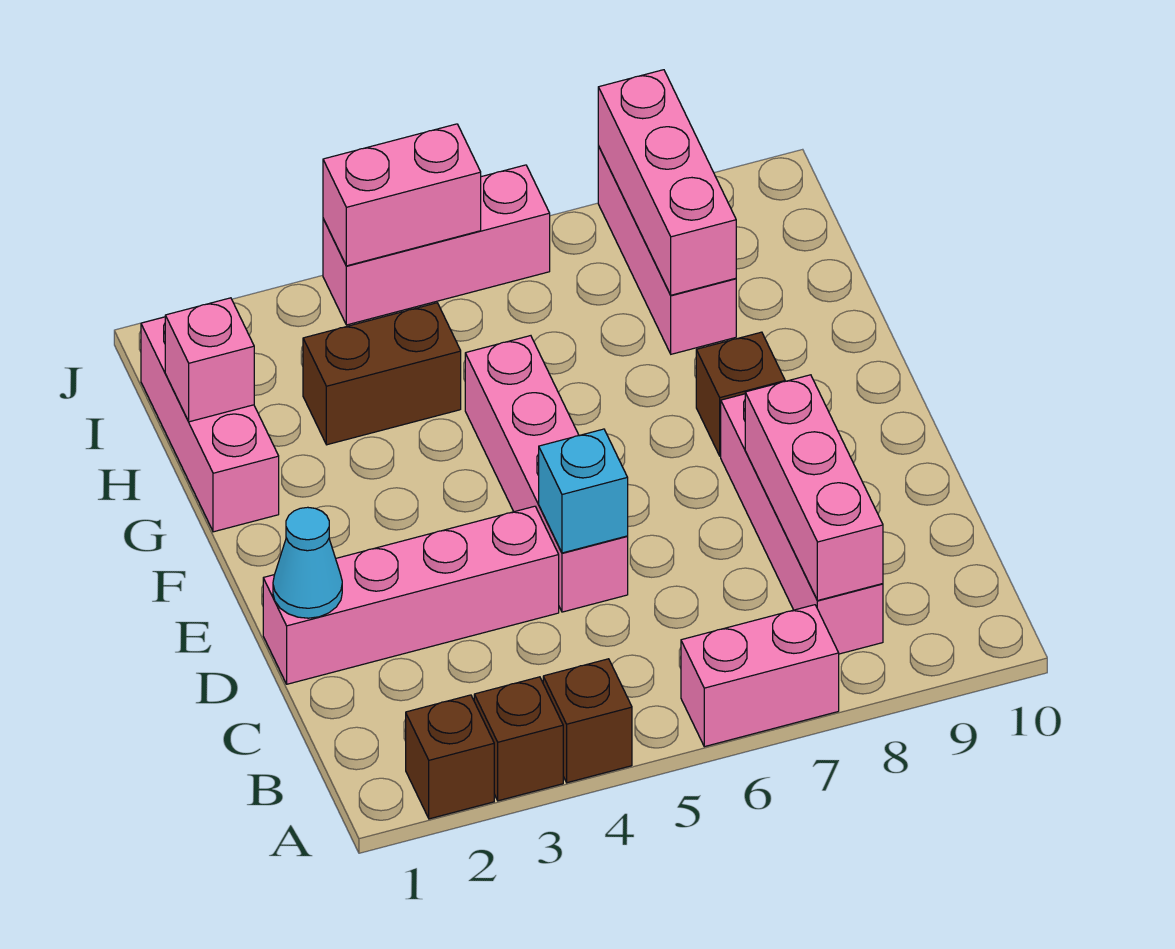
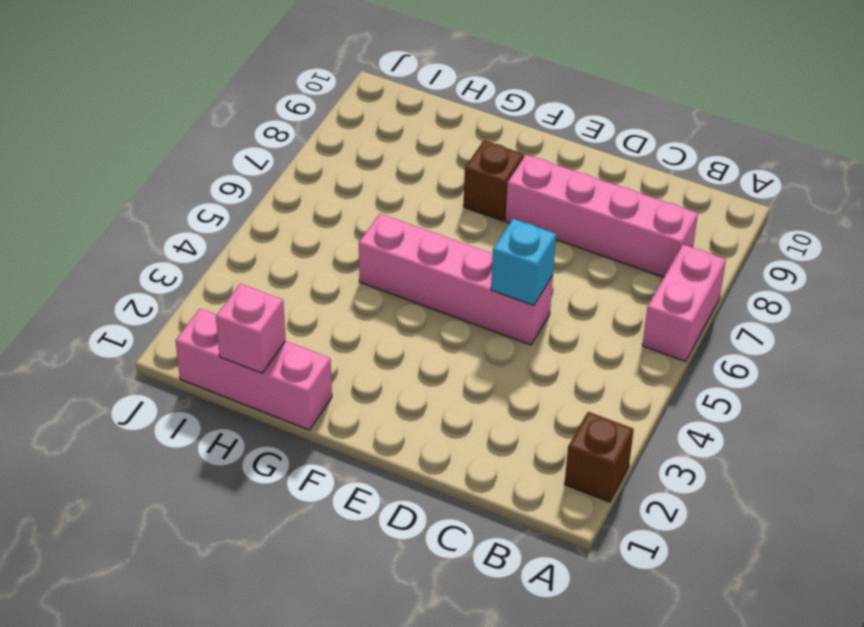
none -> brown 1x1 brick [474,677,563,801]
none -> brown 1x1 brick [543,659,632,783]
none -> pink 1x4 brick [263,506,559,684]

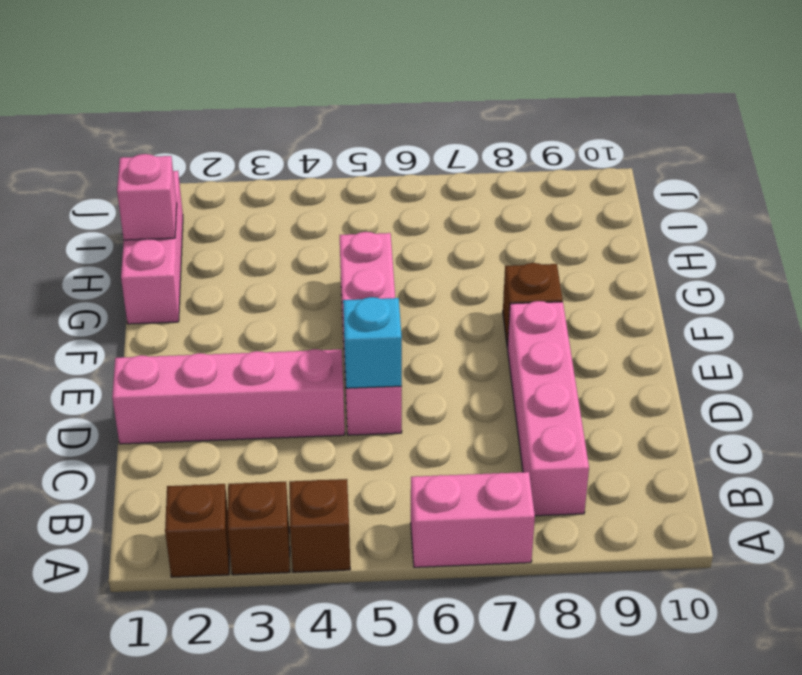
none -> brown 1x2 brick [303,303,461,445]
none -> pink 1x3 brick [598,146,736,354]
none -> pink 1x3 brick [323,165,550,325]

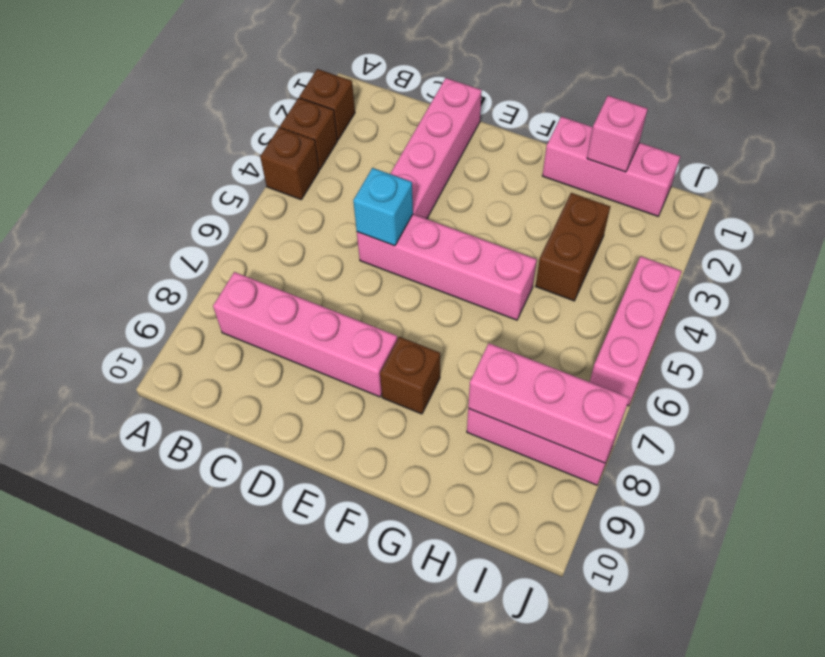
none -> pink 1x2 brick [681,605,839,747]
none -> pink 1x3 brick [745,375,883,601]
none -> cyan 1x1 cone [273,507,342,618]

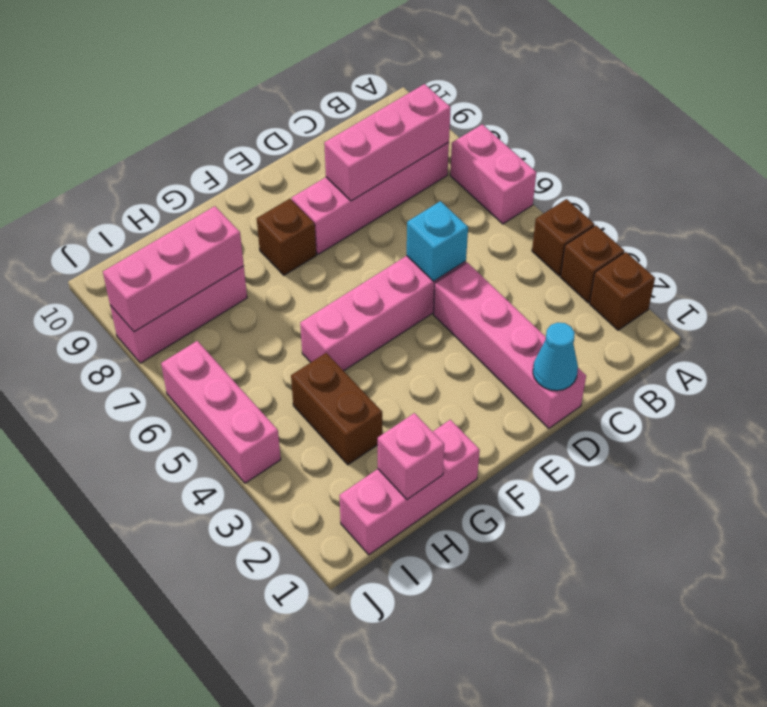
none -> pink 1x2 brick [323,124,481,266]

